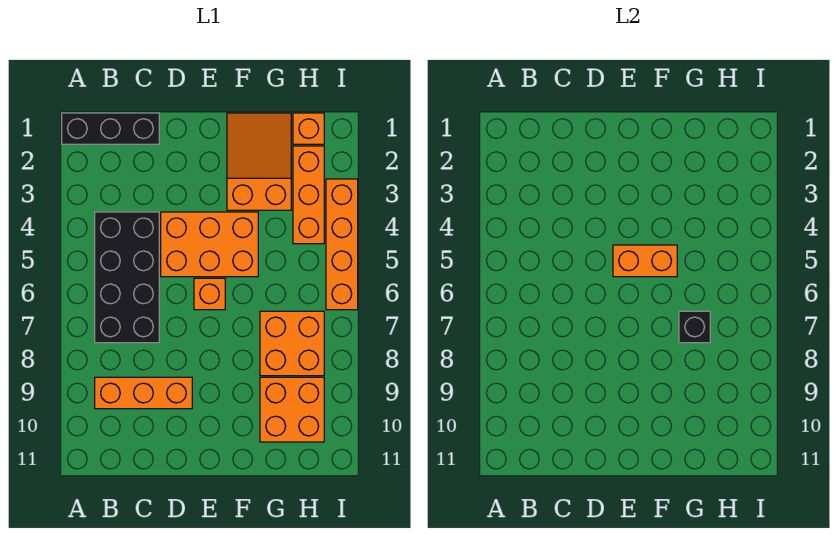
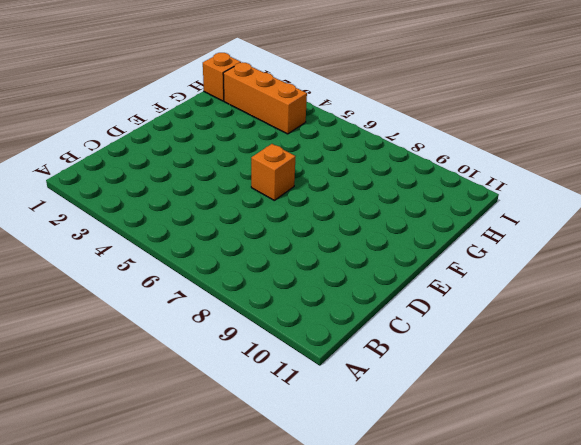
none -> black 1x3 brick [62,113,159,144]
none -> black 2x4 brick [95,212,159,343]
none -> orange 1x3 brick [95,377,192,409]

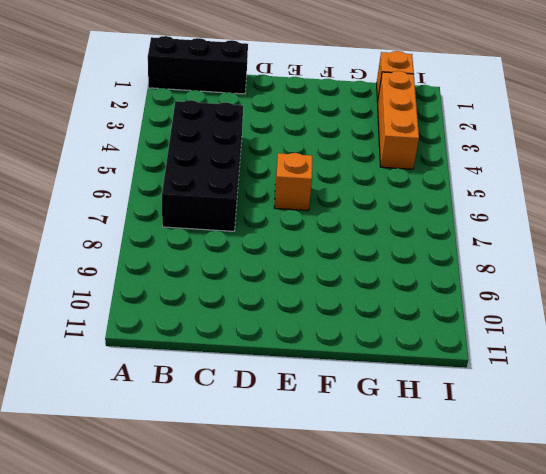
none -> orange 1x3 brick [95,377,192,409]
none -> orange 2x3 brick [161,212,258,277]
none -> orange 2x3 slope [227,113,291,210]

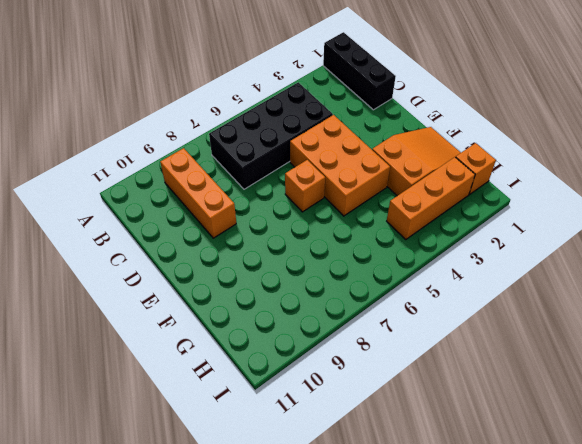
none -> orange 2x2 brick [260,311,324,376]
none -> orange 2x2 brick [260,377,324,442]
none -> orange 1x4 brick [326,179,358,310]

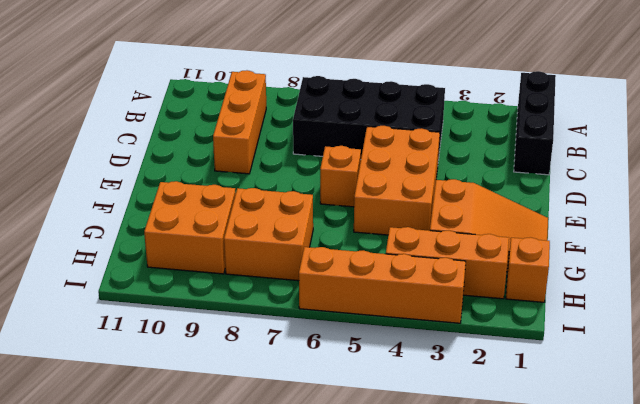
none -> orange 1x2 brick [613,245,677,277]
none -> black 1x1 brick [679,311,710,343]

